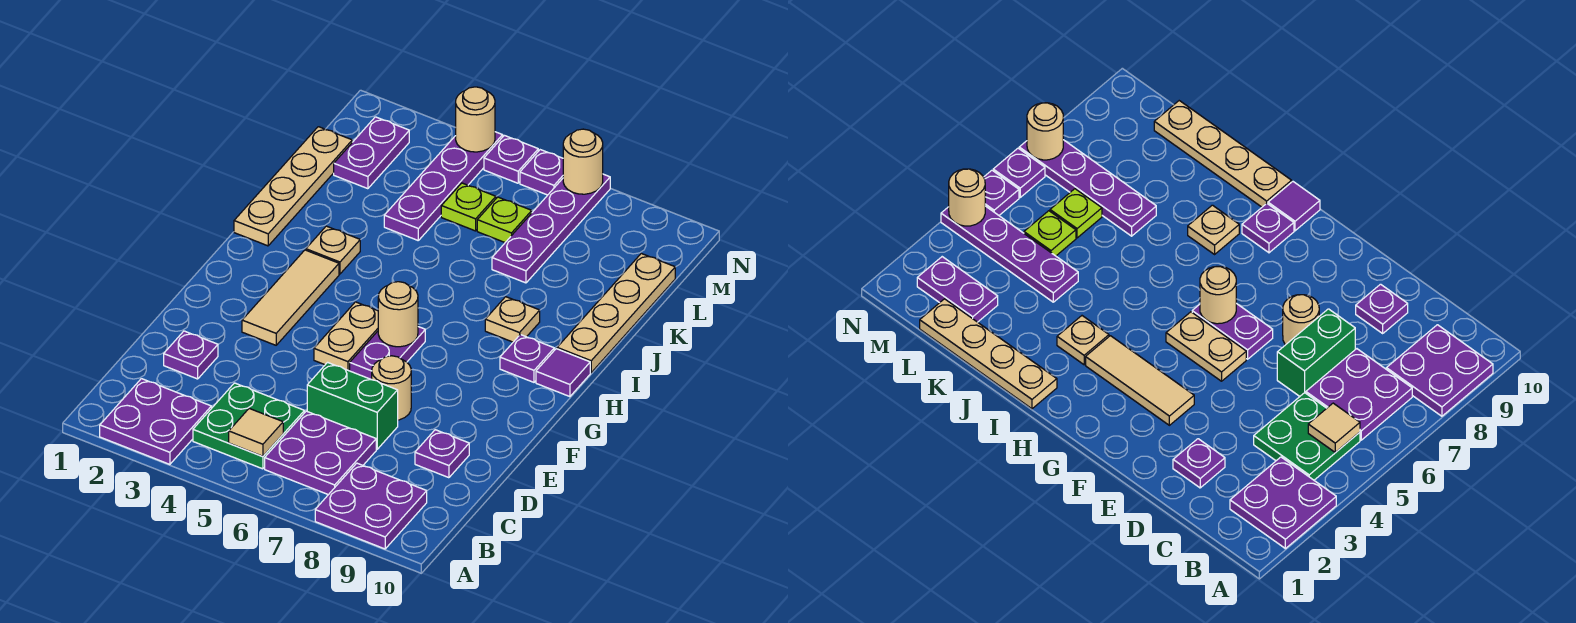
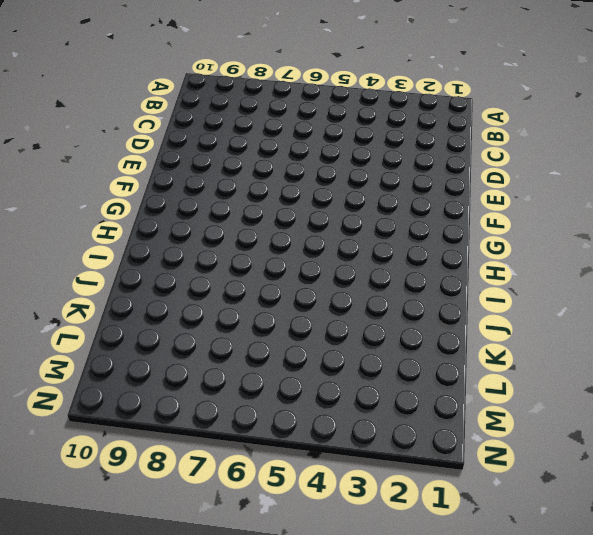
none -> purple 2x2 plate [100,379,211,464]
none -> purple 2x2 plate [315,463,427,549]
none -> green 2x2 plate [193,383,304,469]

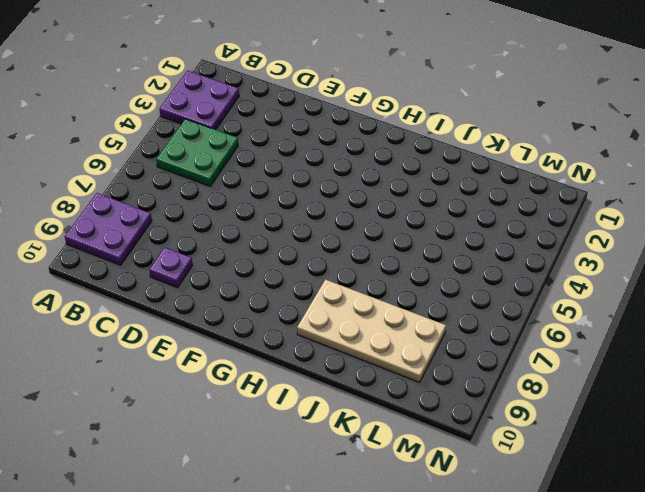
tan 2x4 plate [297,280,446,382] -> tan 1x1 plate [485,297,540,342]
none -> purple 2x2 plate [265,411,376,495]
none -> purple 1x1 plate [164,331,218,379]
none -> green 1x2 brick [307,362,398,449]

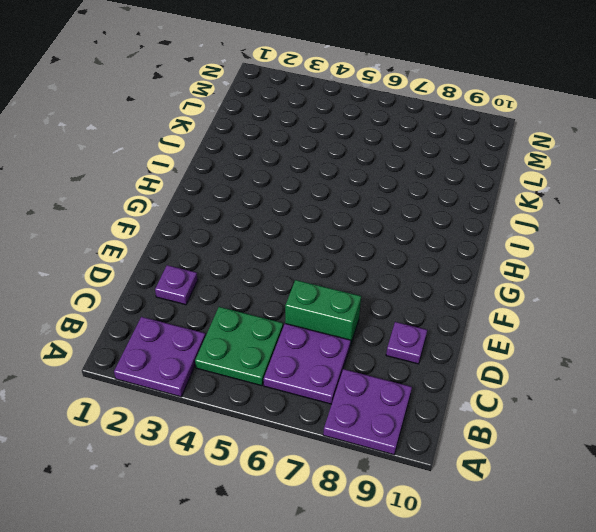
none -> tan 1x1 round brick [372,356,411,420]
none -> tan 1x3 tile [242,250,339,345]
none -> tan 1x2 plate [314,302,378,371]

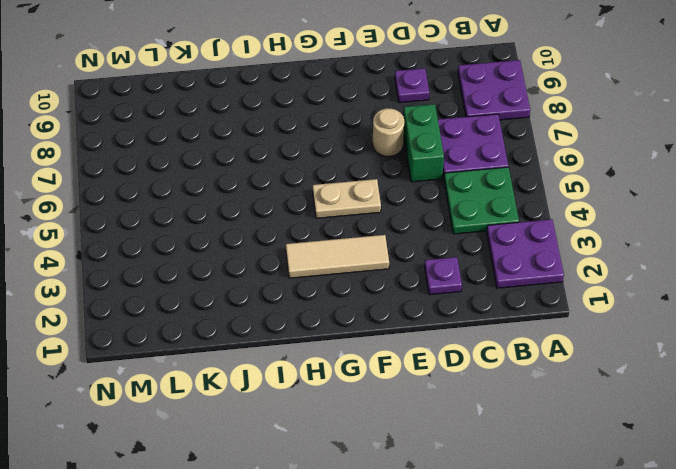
none -> purple 1x2 plate [350,327,425,380]
none -> purple 1x1 plate [500,335,554,382]
none -> purple 1x1 tile [536,349,590,397]

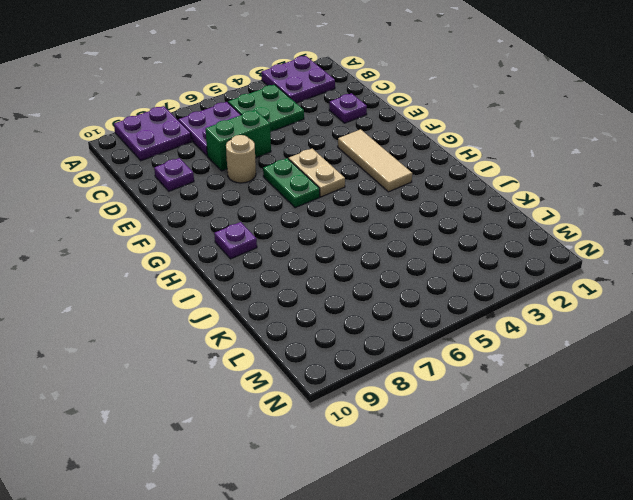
green 1x2 plate [263,158,320,208] -> purple 1x2 plate [350,327,425,380]
none -> purple 1x1 tile [536,349,590,397]
none -> tan 1x4 plate [234,127,352,246]
none -> tan 1x1 plate [306,226,360,274]

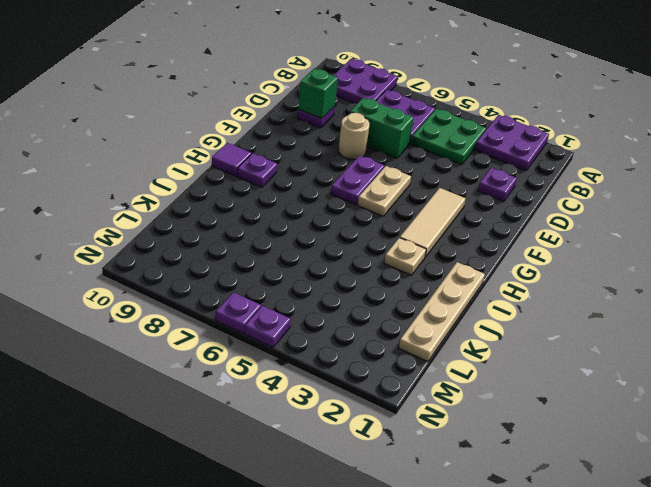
green 1x1 brick [298,69,338,119] -> none
none -> tan 1x1 plate [485,297,540,342]
none -> tan 1x4 plate [557,254,675,373]
none -> purple 1x4 plate [384,132,503,240]

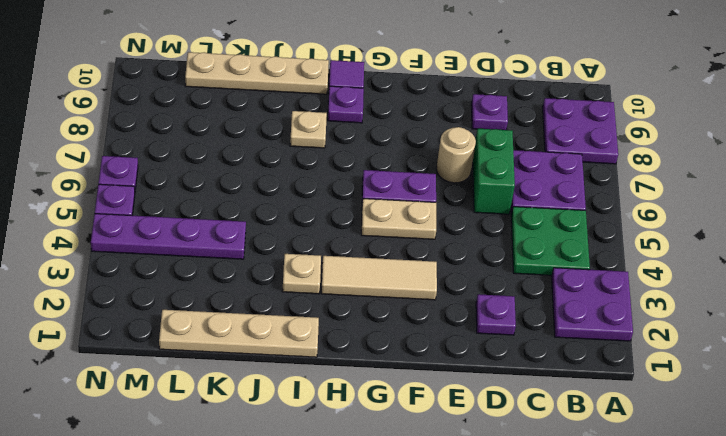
none -> purple 1x4 plate [492,174,610,283]
none -> purple 1x2 plate [334,117,409,189]
none -> lime 1x1 plate [441,183,496,231]

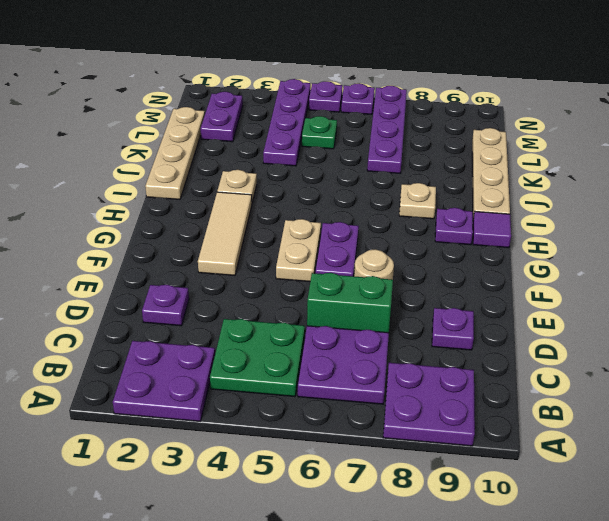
green 1x1 plate [302,116,337,149] -> lime 1x1 plate [441,183,496,231]
none -> lime 1x1 plate [477,197,532,242]
none -> tan 1x1 tile [229,408,283,456]
none -> tan 1x1 round brick [378,282,418,347]

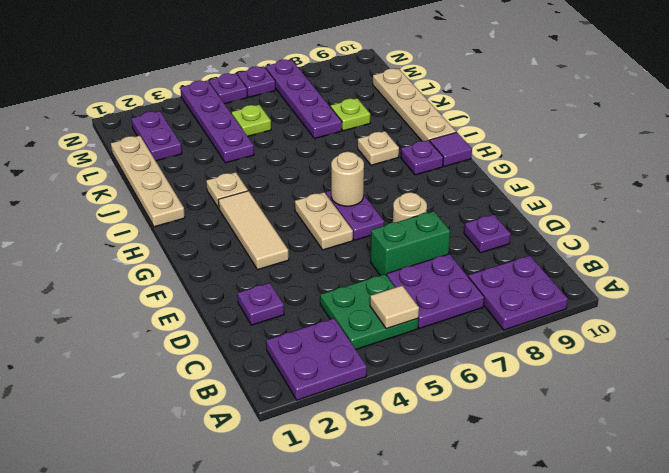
lime 1x1 plate [331,98,370,131] -> lime 1x1 plate moved to [477,197,532,242]
none -> tan 1x1 round brick [456,87,495,152]
none -> tan 1x1 round brick [563,129,603,194]

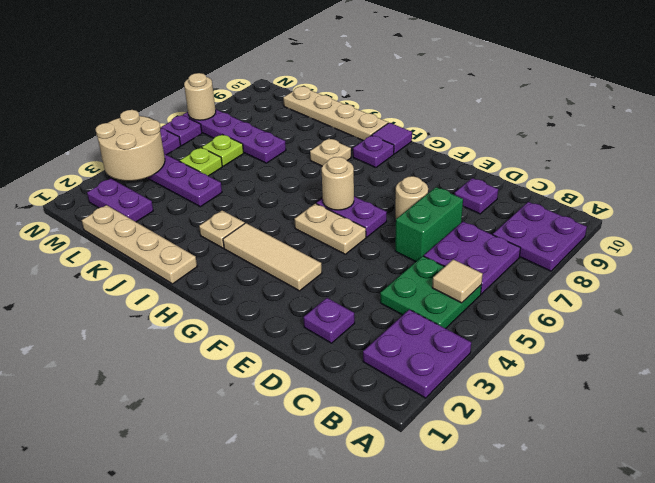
tan 2x2 round brick [96,110,165,181] -> tan 1x1 round brick [456,87,495,152]

